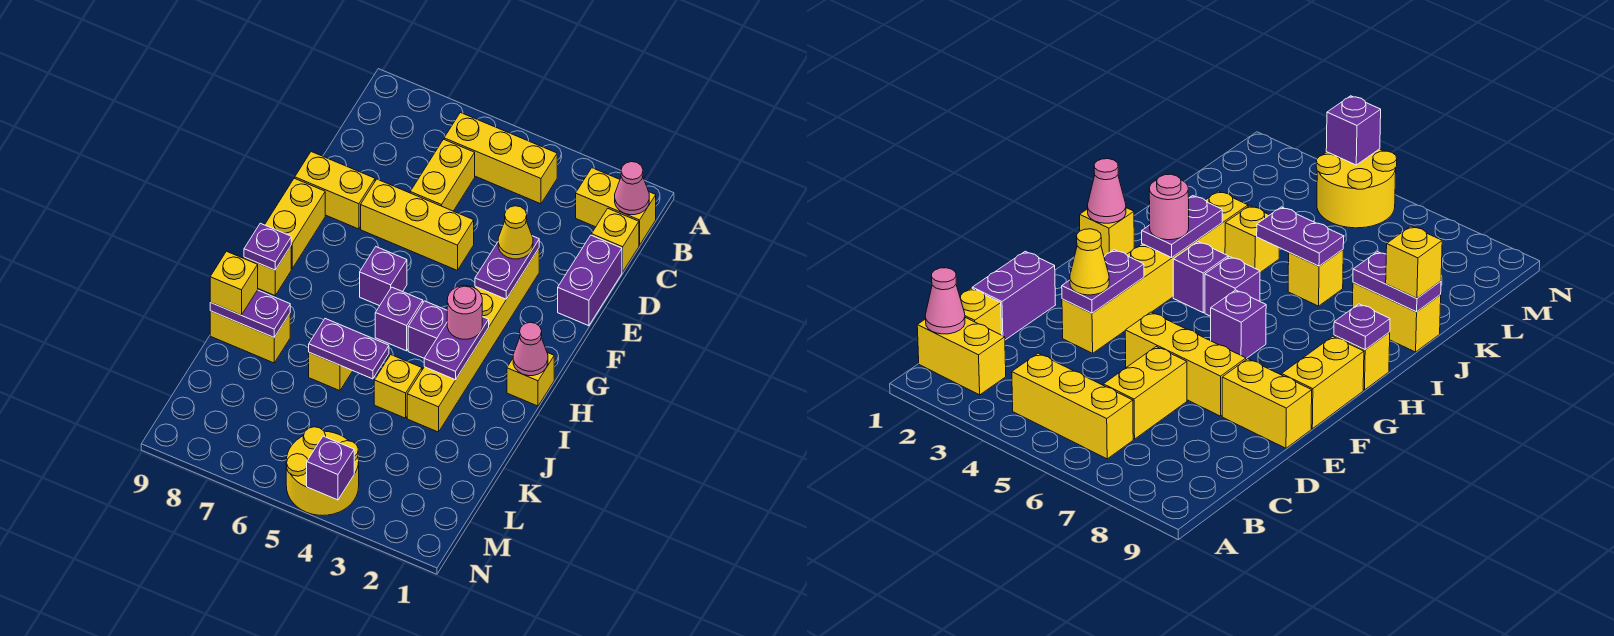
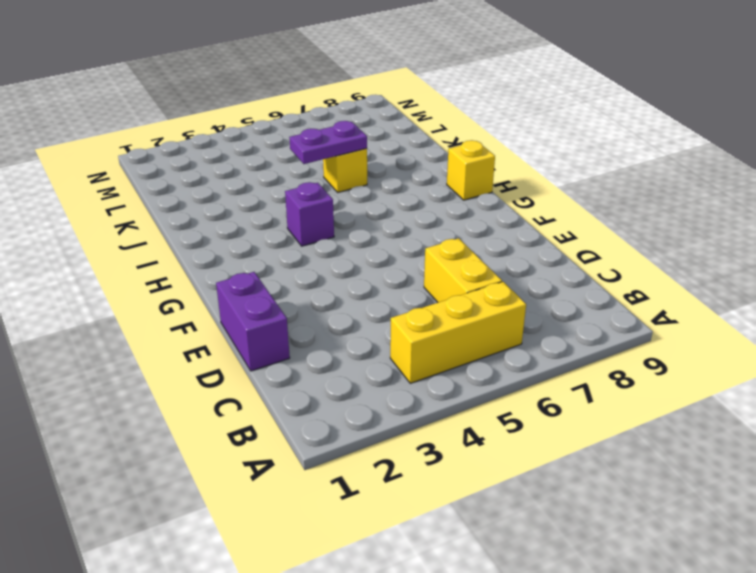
none -> yellow 1x2 brick [576,168,656,245]
none -> yellow 1x1 brick [591,209,639,272]
none -> yellow 1x6 brick [407,248,539,432]

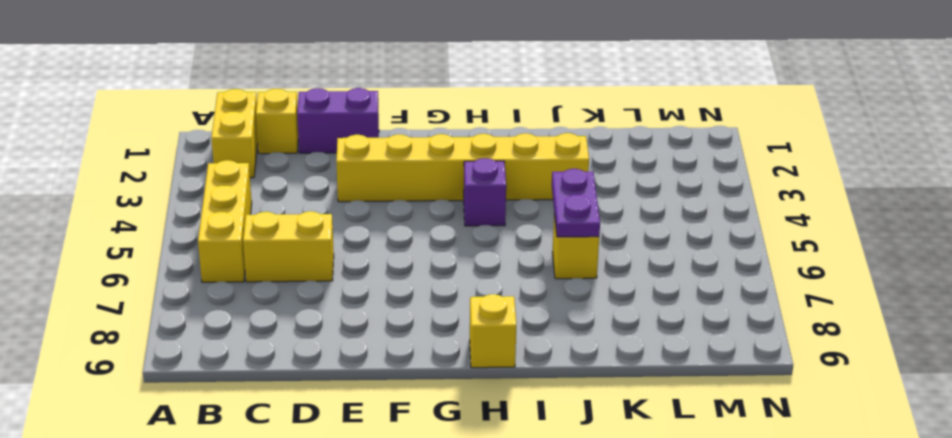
none -> yellow 1x3 brick [361,179,474,270]
none -> yellow 1x2 brick [295,152,375,229]
none -> yellow 1x2 brick [265,178,325,269]

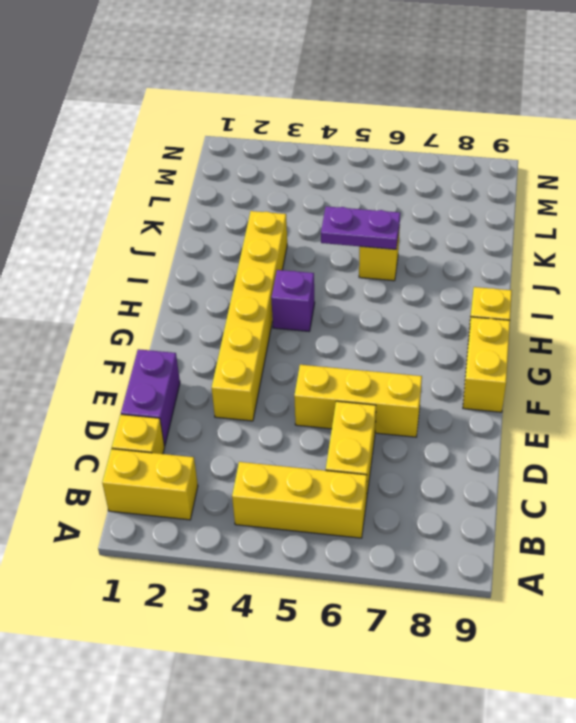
none -> yellow 1x2 brick [295,152,375,229]
none -> purple 1x1 brick [360,247,407,306]
none -> yellow 1x1 brick [507,353,554,406]

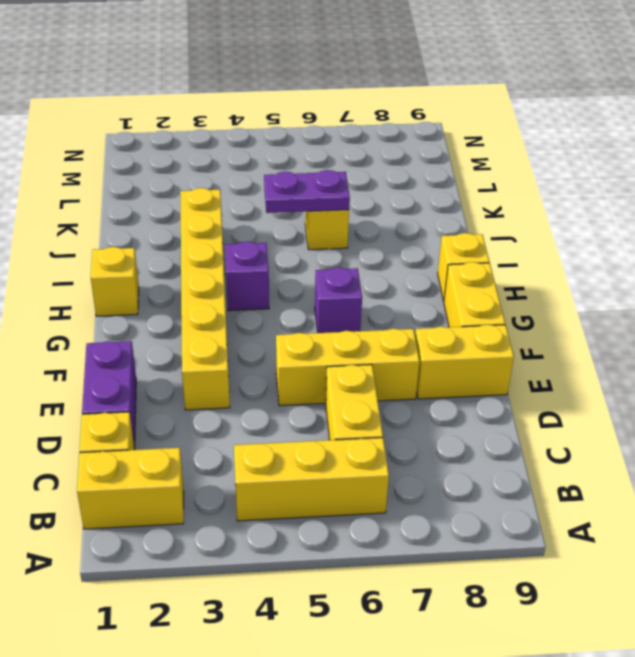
none -> purple 1x1 brick [375,287,423,351]
none -> yellow 1x1 brick [374,355,422,418]
none -> yellow 1x2 brick [210,311,290,363]

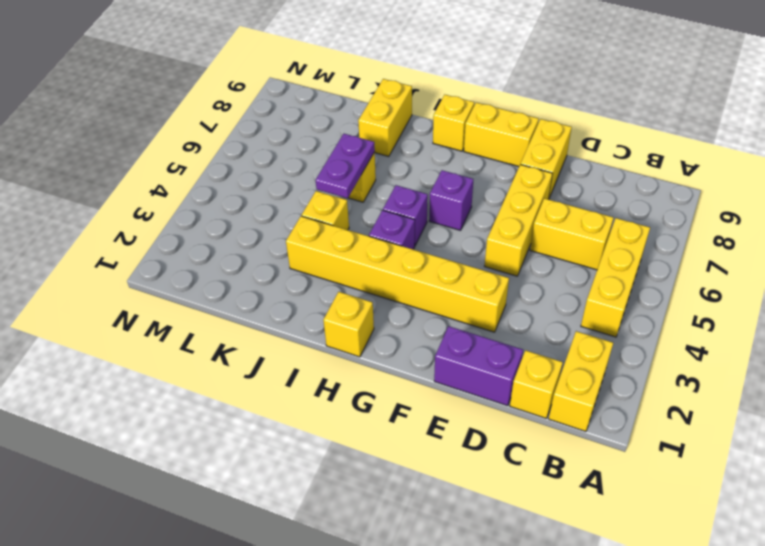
none -> yellow 2x2 round brick [286,427,359,516]
none -> pink 1x1 cone [615,162,649,215]
none -> purple 1x2 plate [475,236,539,299]

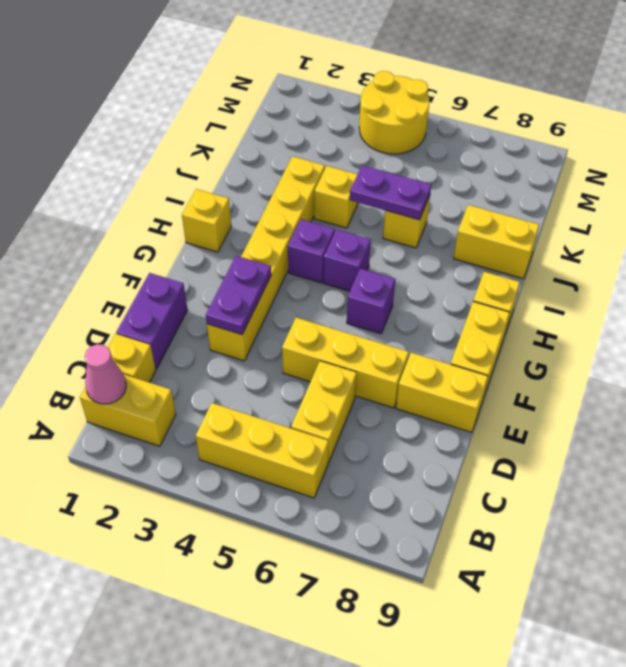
none -> pink 1x1 cone [513,322,548,376]
none -> purple 1x2 plate [424,317,489,380]
none -> purple 1x1 plate [244,223,291,270]

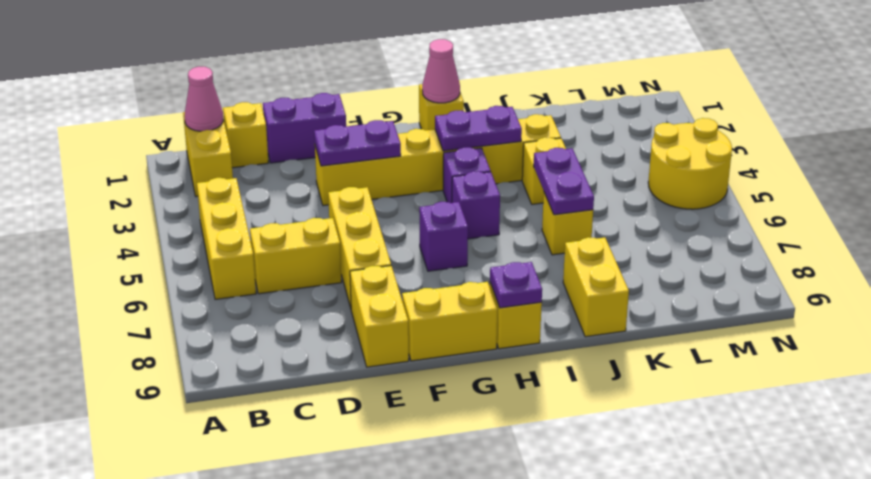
none -> purple 1x2 plate [210,290,290,337]
none -> purple 1x1 brick [307,436,354,500]
none -> yellow 1x1 cone [498,206,533,259]

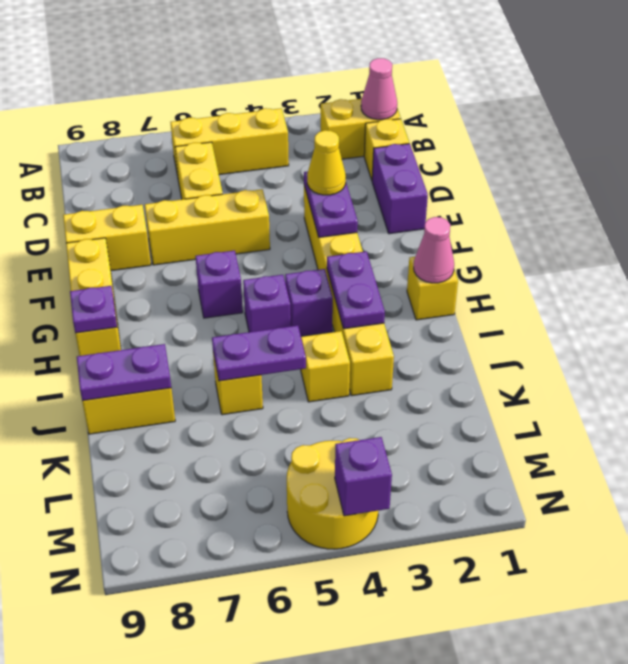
none -> pink 1x1 round brick [447,286,482,339]
none -> yellow 1x1 brick [210,251,258,315]

